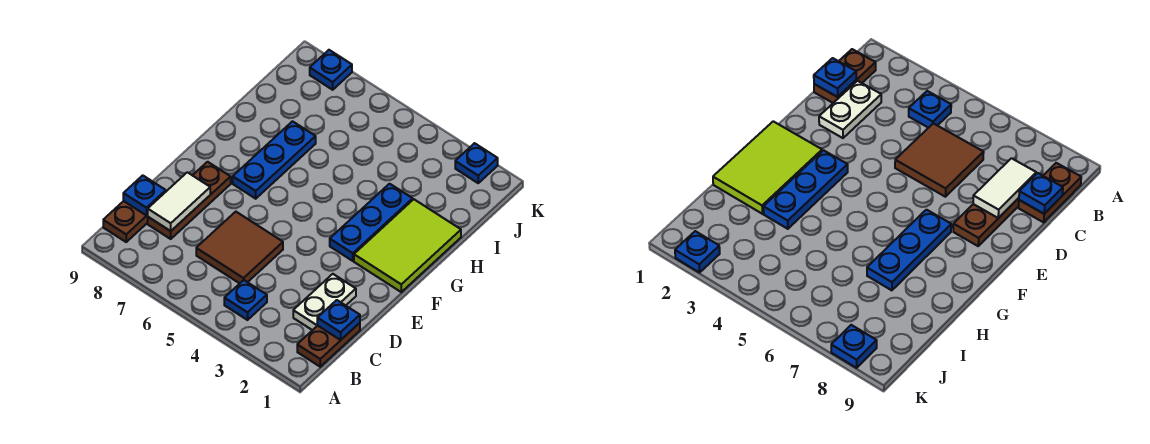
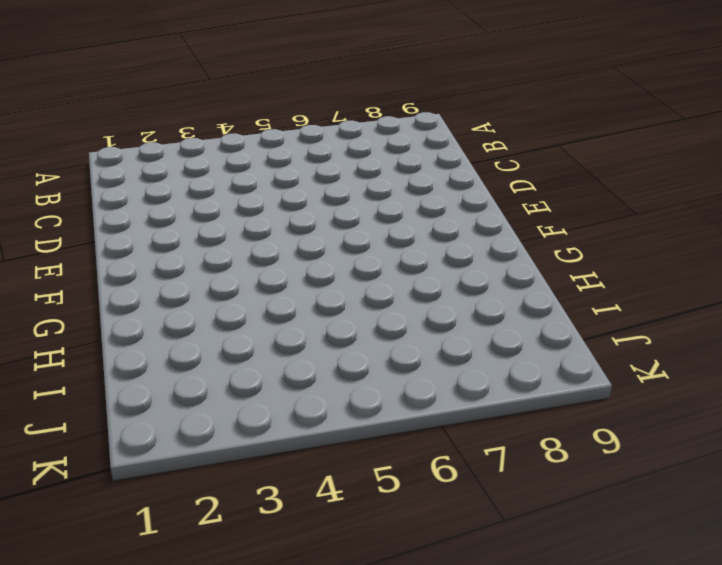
none -> brown 1x2 plate [297,323,360,367]
none -> blue 1x1 plate [224,280,267,320]
none -> brown 1x2 plate [103,201,148,242]

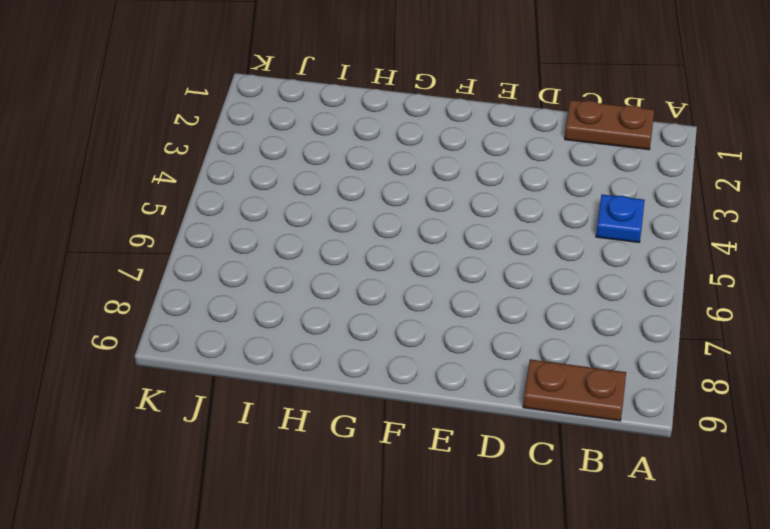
none -> white 1x2 plate [293,274,356,330]
none -> brown 2x2 tile [196,212,283,283]
none -> brown 1x3 plate [148,162,231,239]

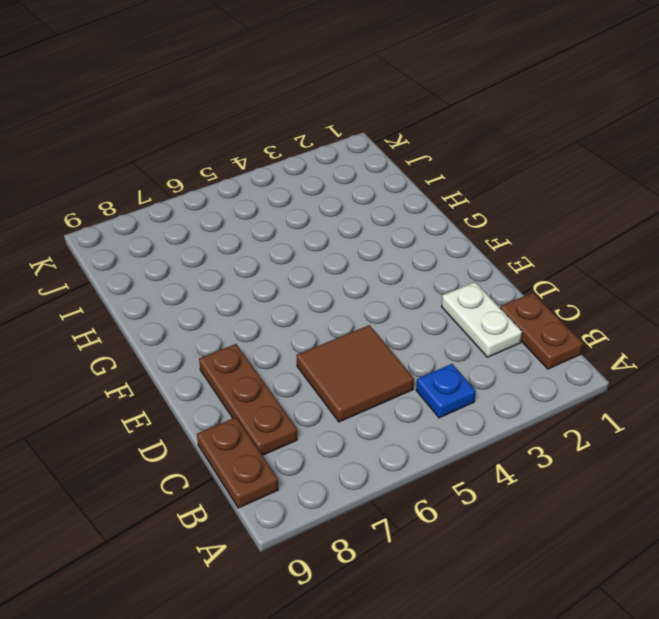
none -> lime 2x3 tile [354,199,461,292]
none -> blue 1x3 plate [330,184,413,261]
none -> blue 1x3 plate [233,121,316,199]

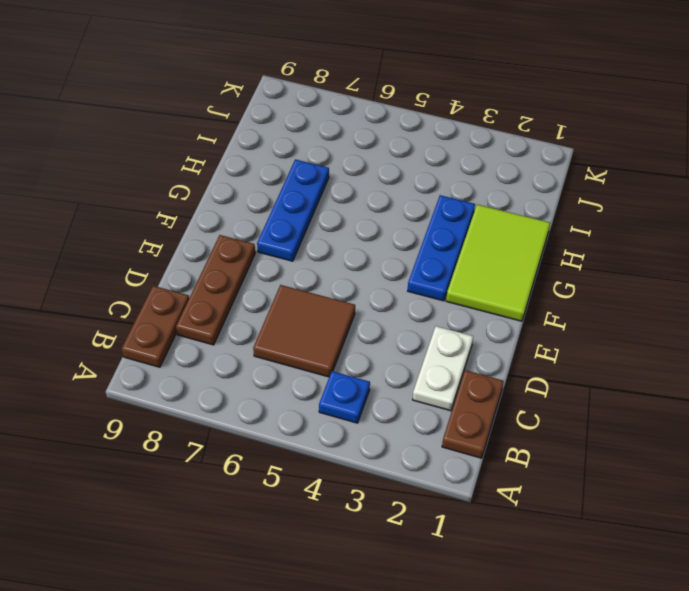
none -> blue 1x1 plate [455,143,498,183]
none -> blue 1x1 plate [310,50,352,90]
none -> blue 1x1 plate [317,300,360,340]

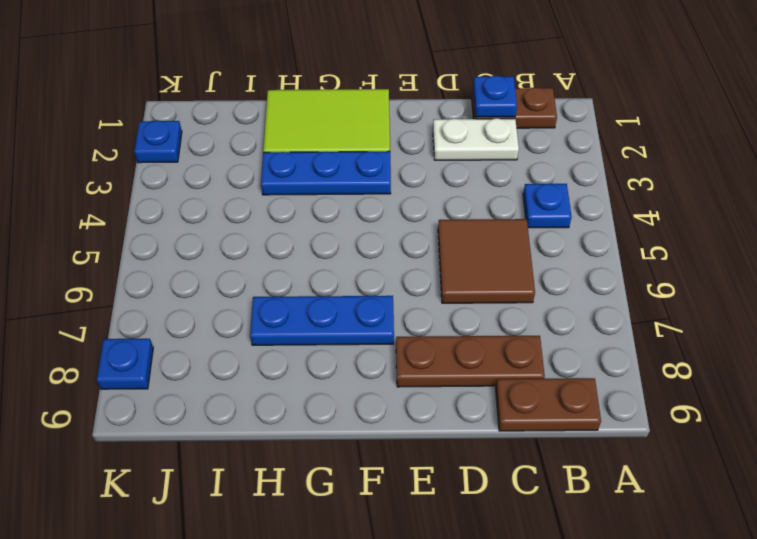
none -> white 1x2 tile [148,172,210,231]
none -> blue 1x1 plate [123,175,166,215]

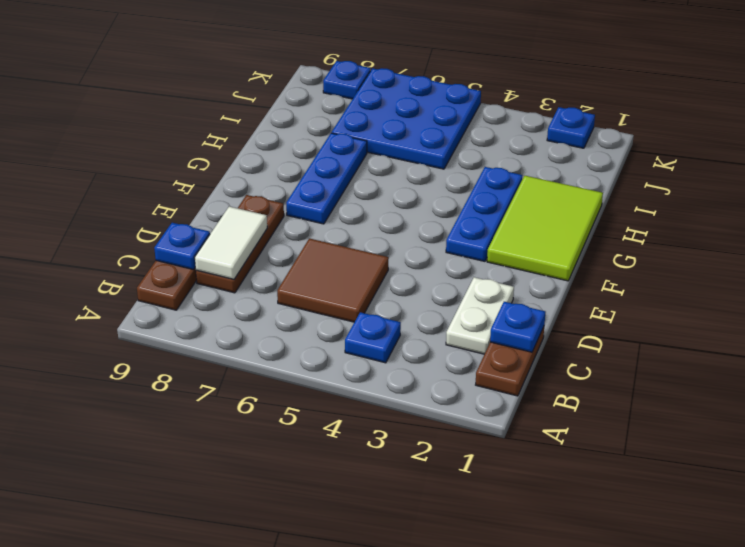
blue 3x3 plate [332,68,481,169] -> none

